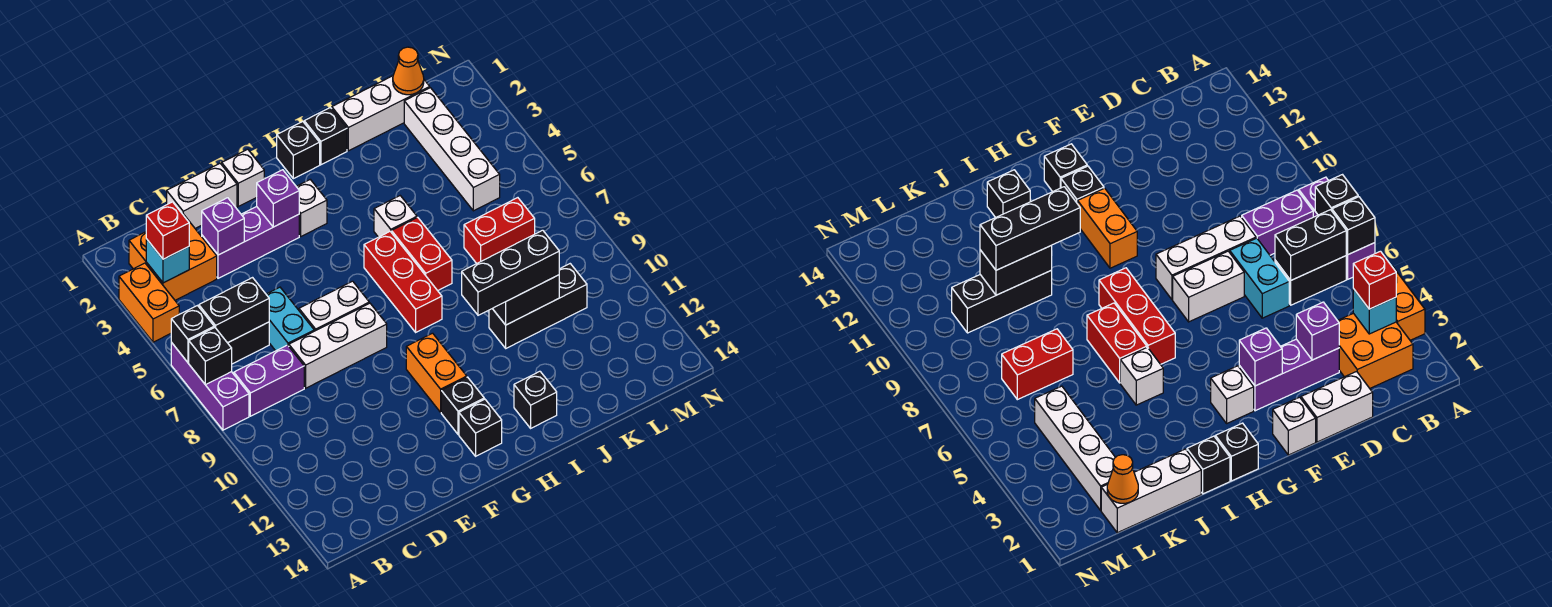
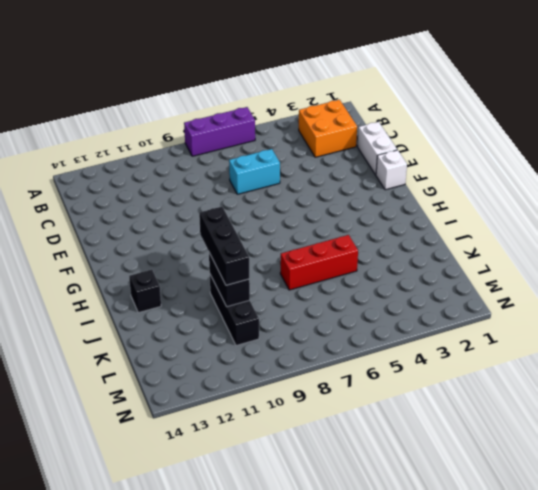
red 1x3 brick [280,235,358,290] -> red 1x3 brick moved to [364,232,442,332]
none -> orange 1x2 brick [119,263,179,342]
none -> black 1x2 brick [228,322,269,364]
none -> purple 1x2 brick [234,345,304,416]
none -> purple 1x3 brick [202,207,299,278]

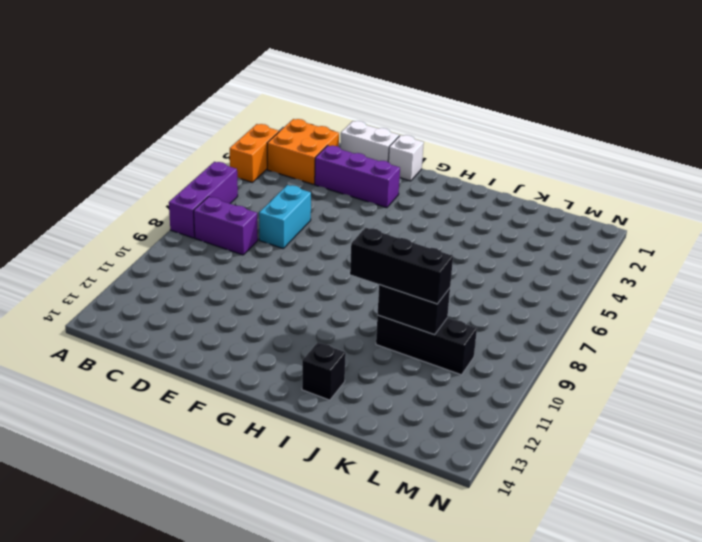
none -> black 1x2 brick [228,322,269,364]
none -> white 1x3 brick [289,303,387,388]
none -> white 1x2 brick [299,281,369,331]
none -> white 1x1 brick [296,180,327,236]

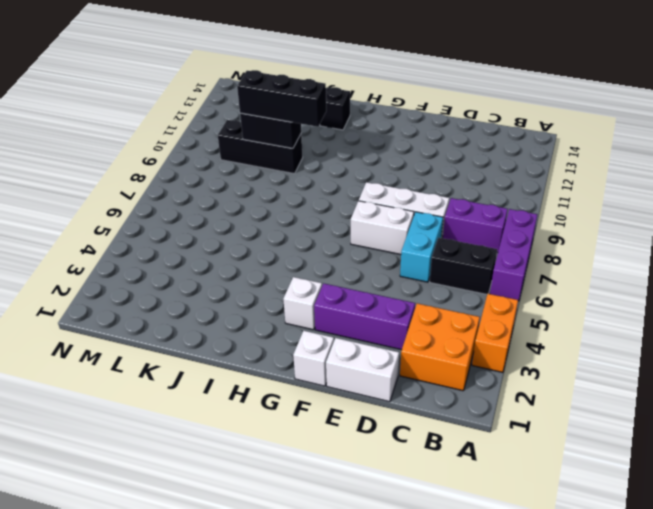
none -> orange 1x2 brick [406,333,467,412]
none -> black 1x1 brick [441,377,484,434]
none -> black 1x1 brick [459,399,502,456]
none -> black 1x1 brick [277,122,320,179]

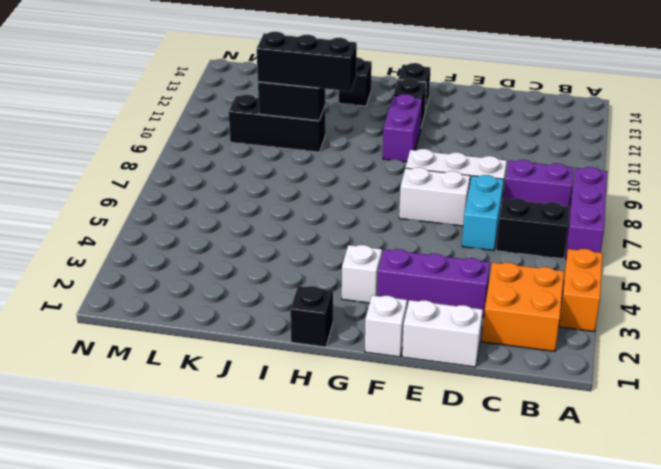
purple 1x2 brick [383,94,422,162] -> orange 1x2 brick [406,333,467,412]
none -> red 1x3 brick [364,232,442,332]
none -> black 1x1 brick [304,108,347,165]
none -> white 1x1 brick [374,196,417,237]
none -> red 1x2 brick [392,217,452,291]

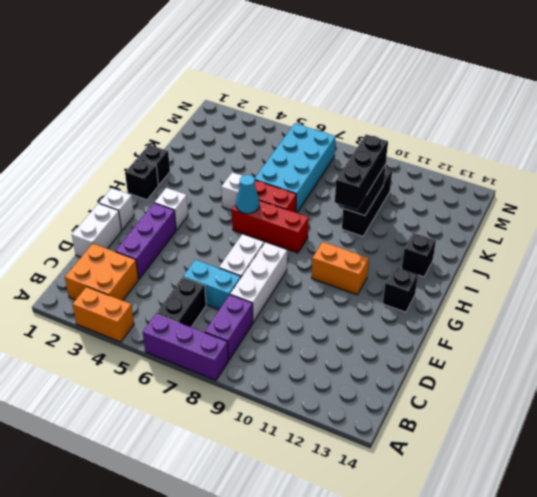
cyan 1x1 cone [236,175,259,214] -> none
cyan 2x4 brick [254,124,336,213] -> red 1x2 brick [464,198,535,264]
none -> black 1x1 brick [441,377,484,434]
none -> white 1x3 brick [332,76,430,151]
none -> white 1x4 brick [404,88,500,211]
none -> black 1x1 brick [171,306,214,363]

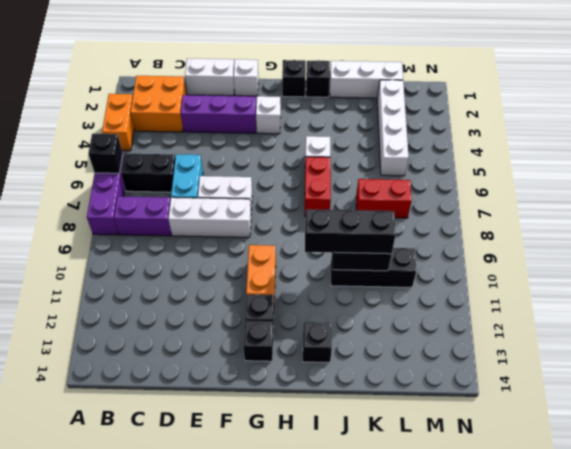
none -> red 1x3 brick [364,232,442,332]
none -> black 1x1 brick [189,327,232,385]
none -> cyan 1x1 brick [146,239,189,283]
none -> black 1x2 brick [199,278,269,343]

